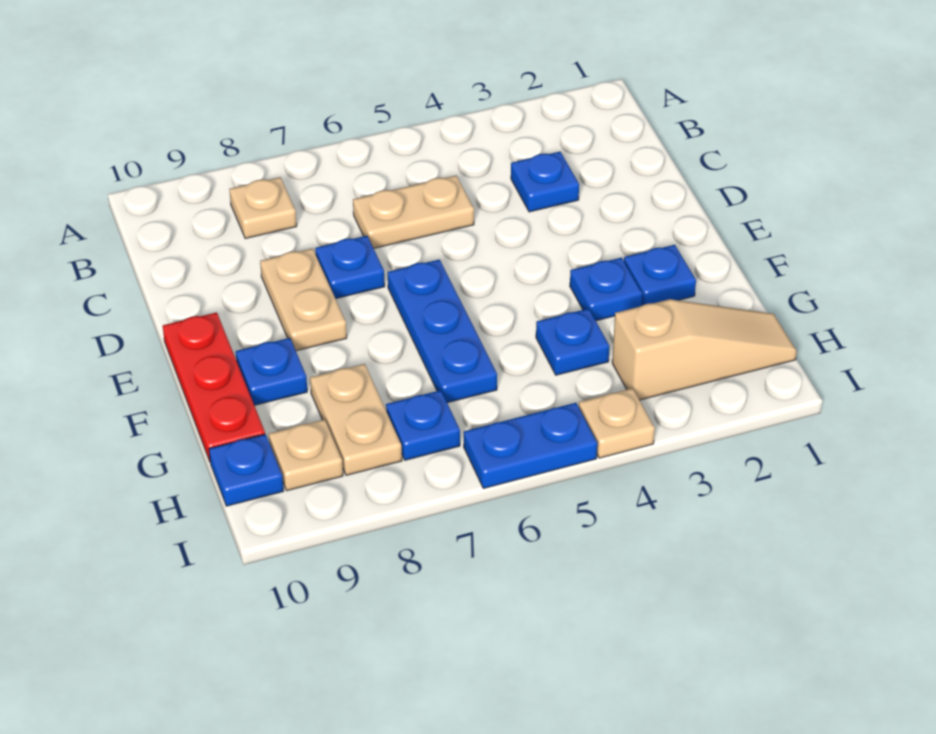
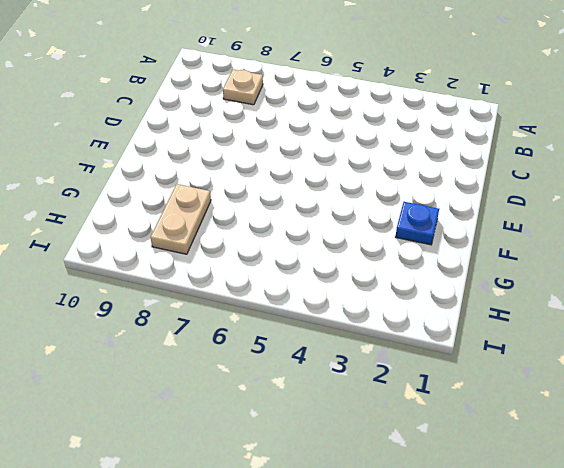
none -> blue 1x1 plate [511,152,579,212]
none -> tan 1x2 plate [353,176,474,248]
none -> blue 1x1 plate [315,236,385,299]

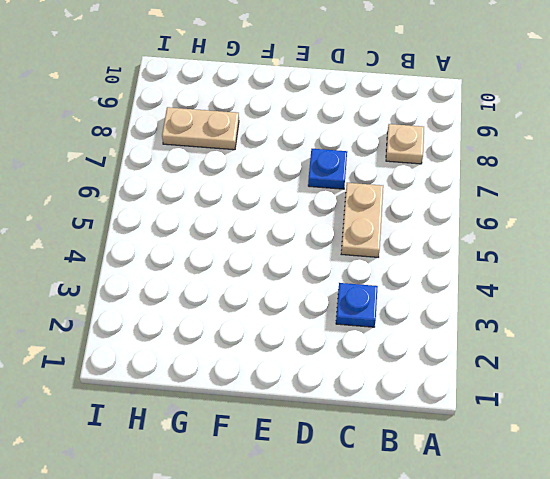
none -> tan 1x2 plate [260,248,347,351]
none -> blue 1x3 plate [388,260,497,403]
none -> red 1x3 plate [163,313,265,461]

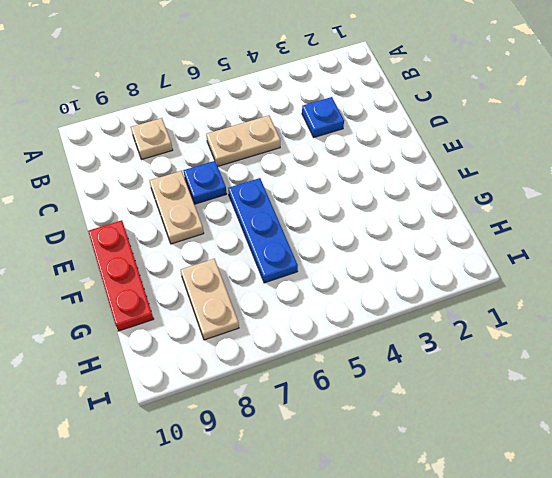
none -> blue 1x1 plate [624,245,696,305]
none -> blue 1x1 plate [570,258,642,321]
none -> blue 1x1 plate [236,338,307,405]

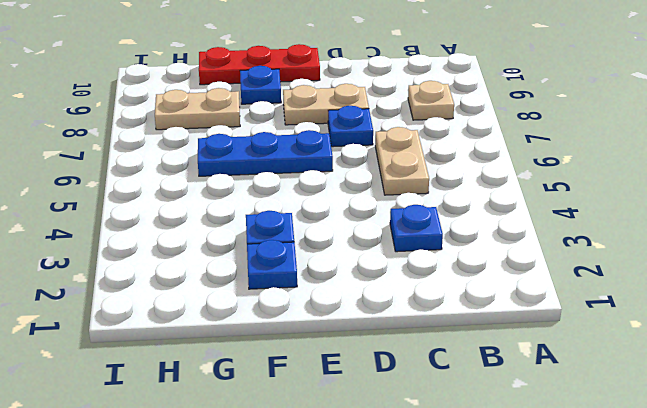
none -> blue 1x1 plate [536,309,609,375]
none -> tan 1x3 slope [612,299,797,400]
none -> blue 1x1 plate [386,390,460,460]

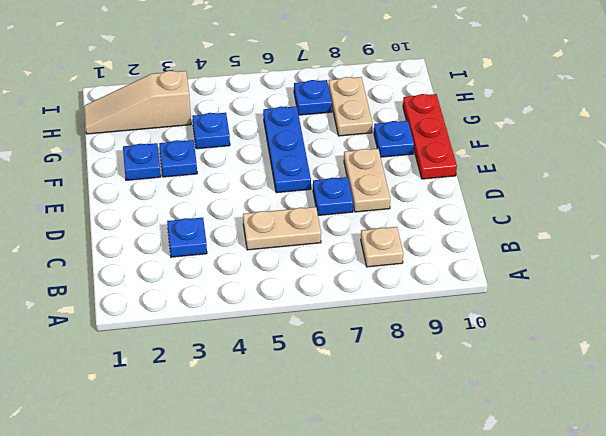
none -> tan 1x1 plate [269,419,343,491]
none -> blue 1x1 plate [209,434,284,506]
none -> tan 1x1 plate [579,388,655,458]

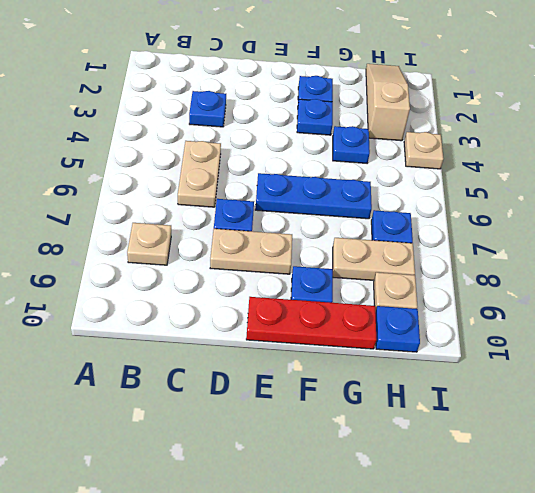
none -> blue 1x2 plate [464,403,597,488]

